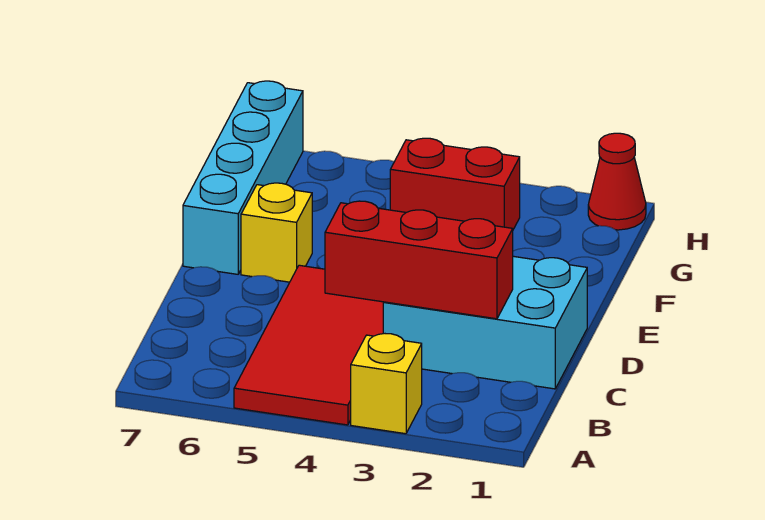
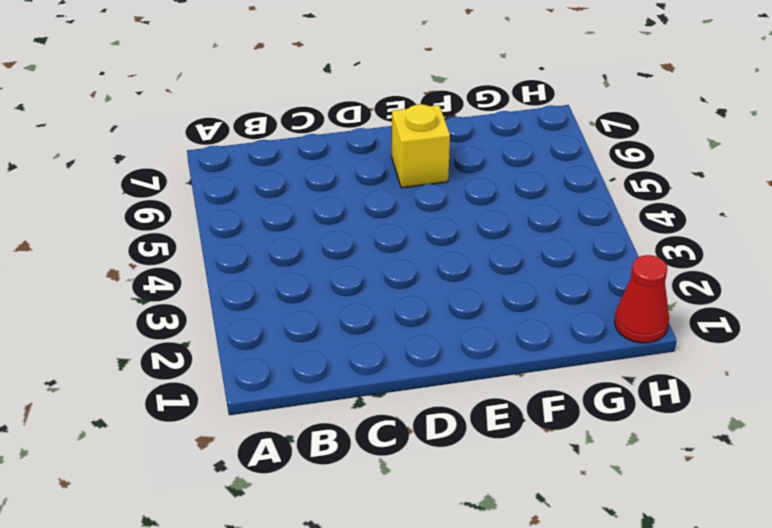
none -> yellow 1x1 brick [351,334,422,434]
none -> red 2x4 tile [234,265,384,425]

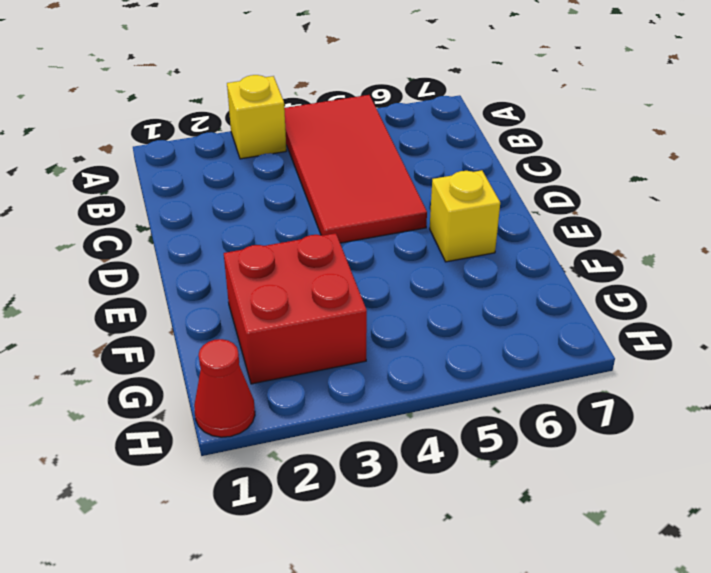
red 2x2 brick [224,233,367,384] -> red 1x2 brick [390,138,520,229]
none -> cyan 2x3 brick [383,256,587,389]
none -> cyan 1x4 brick [183,81,303,274]

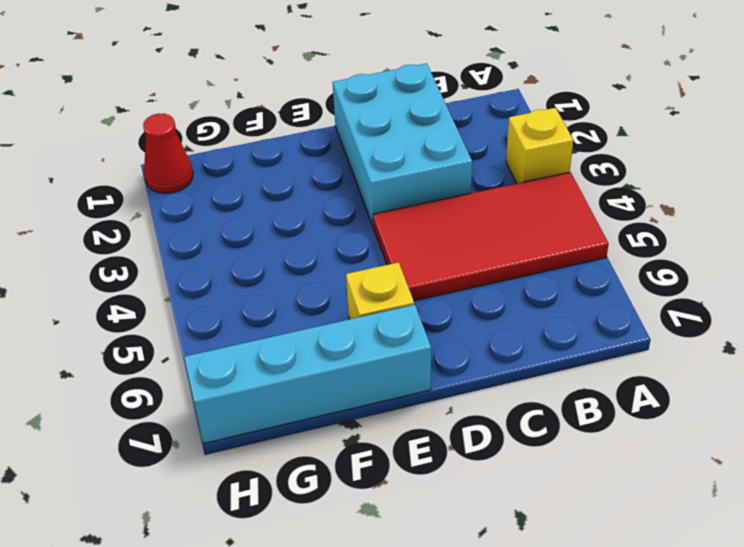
none -> red 1x2 brick [390,138,520,229]
none -> red 1x3 brick [325,201,513,319]

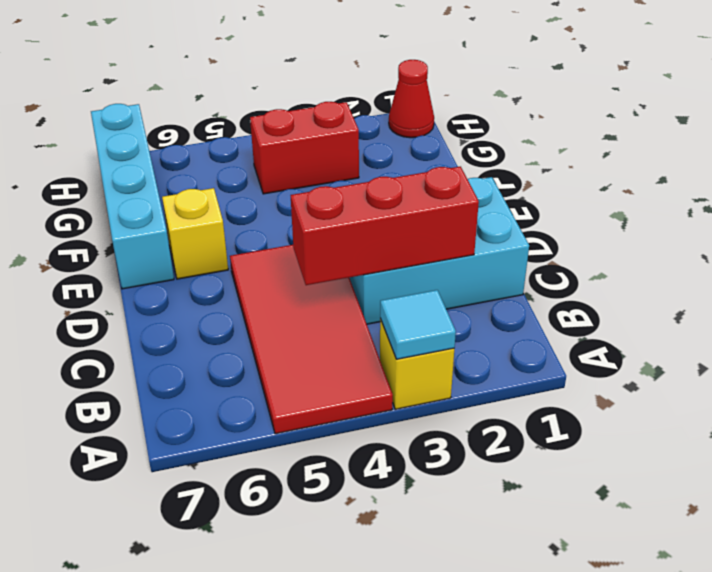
cyan 1x1 tile [380,290,456,359] -> none

